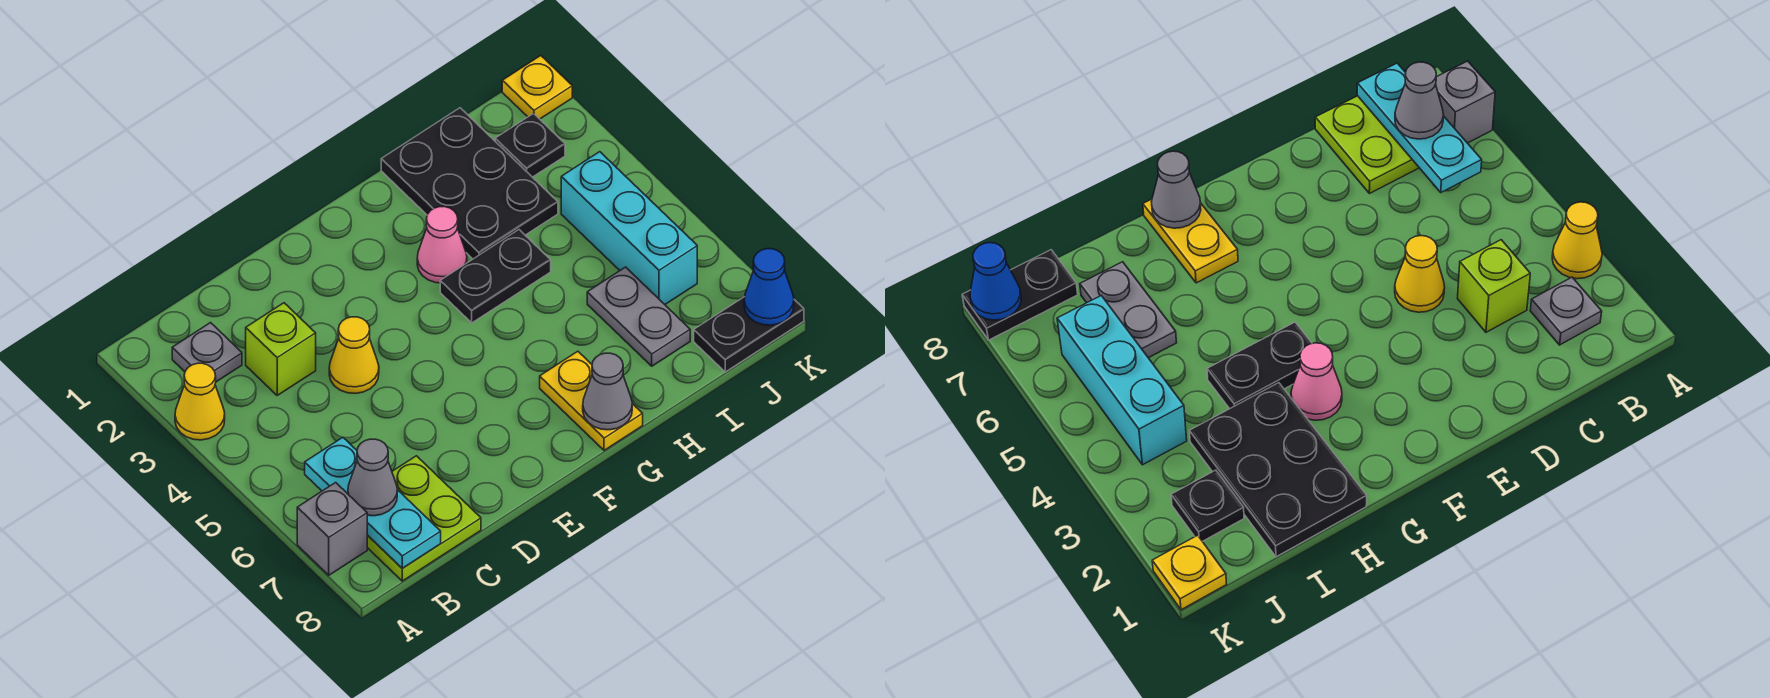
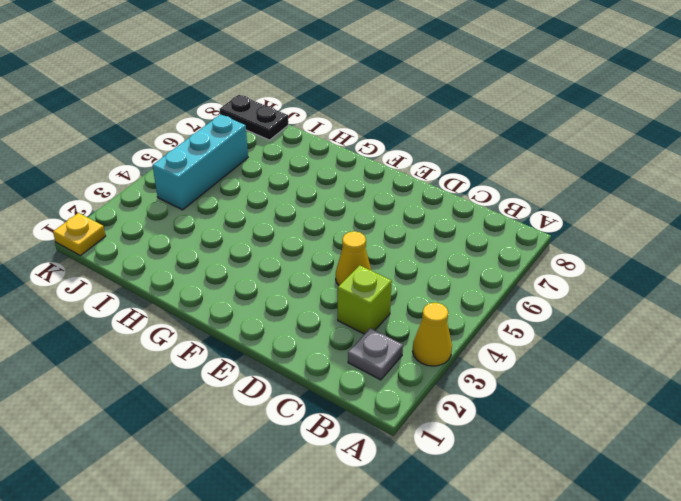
none -> grey 1x1 brick [297,482,367,575]
none -> lime 2x2 plate [367,456,481,581]
none -> pink 1x1 cone [417,207,467,283]

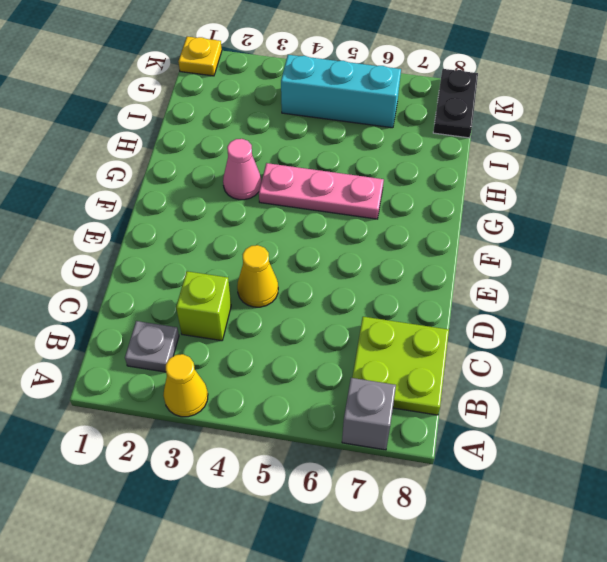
pink 1x3 plate [259,163,384,219] -> black 1x2 plate [440,230,551,323]
none -> yellow 1x2 plate [540,351,643,450]
none -> black 2x3 plate [381,108,558,259]
none -> grey 1x2 plate [587,267,690,366]

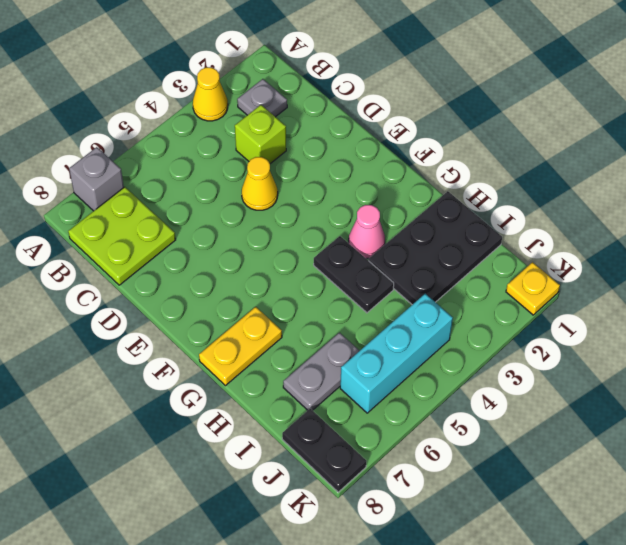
none -> black 1x1 plate [495,114,565,177]
none -> cyan 1x3 plate [305,437,441,568]
none -> grey 1x1 cone [583,353,632,430]

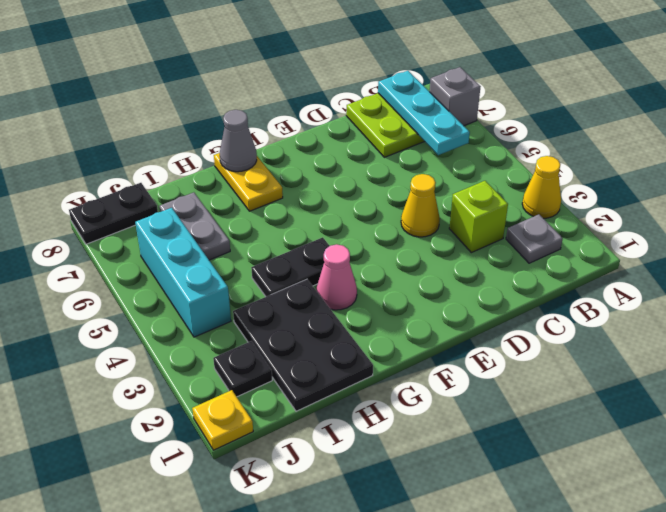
none -> blue 1x1 cone [744,249,794,325]
none -> grey 1x1 cone [348,439,397,516]

